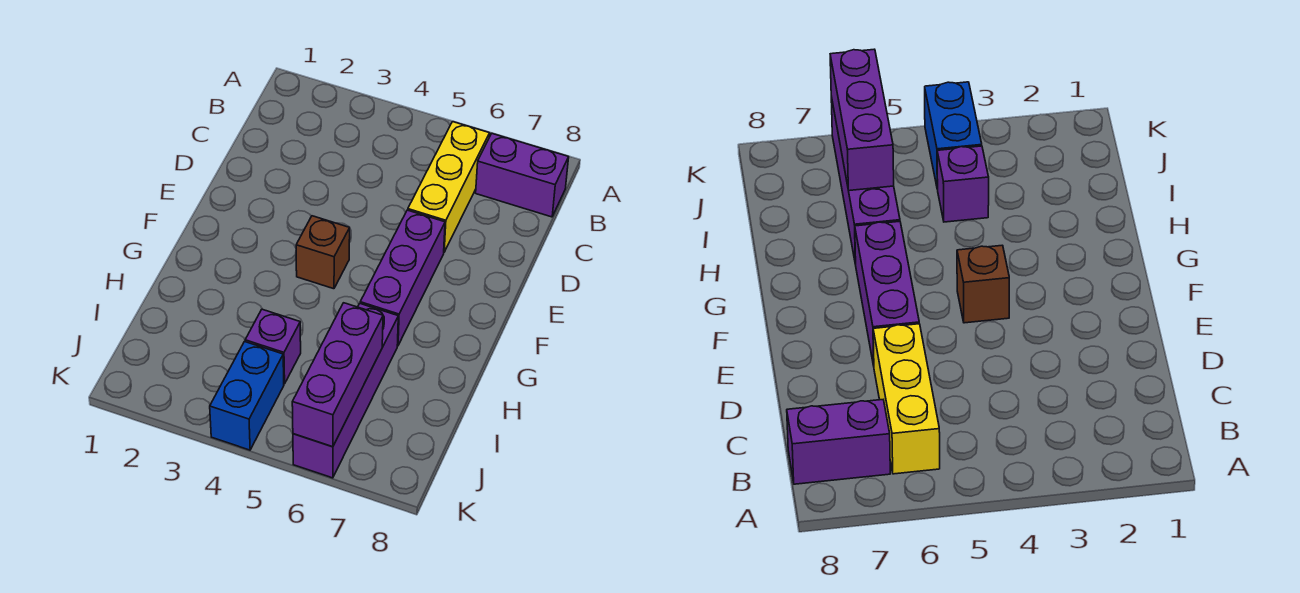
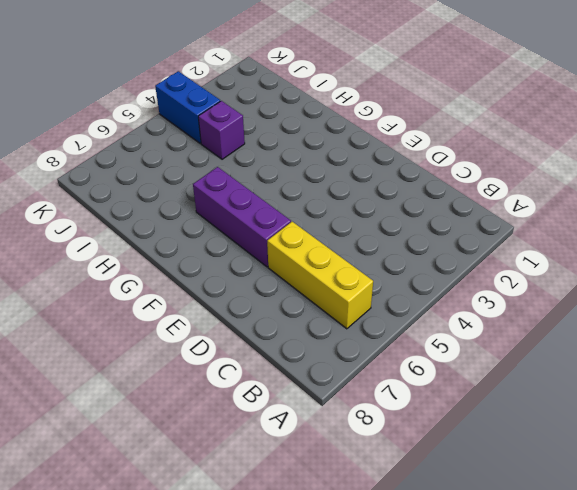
none -> purple 1x2 brick [476,134,569,217]
none -> brown 1x1 brick [296,216,350,289]

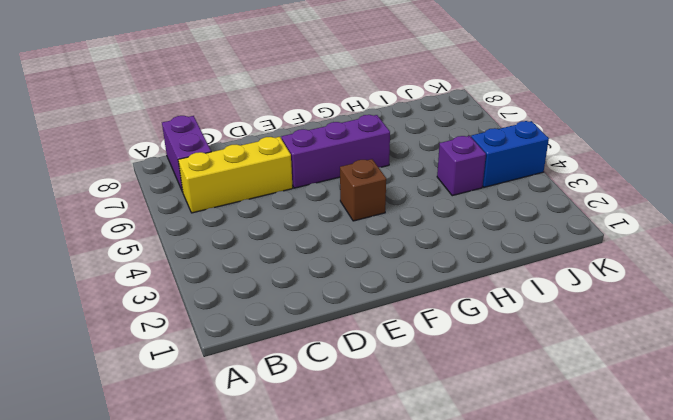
none -> purple 1x4 brick [293,304,398,478]
none -> purple 1x3 brick [292,303,383,447]

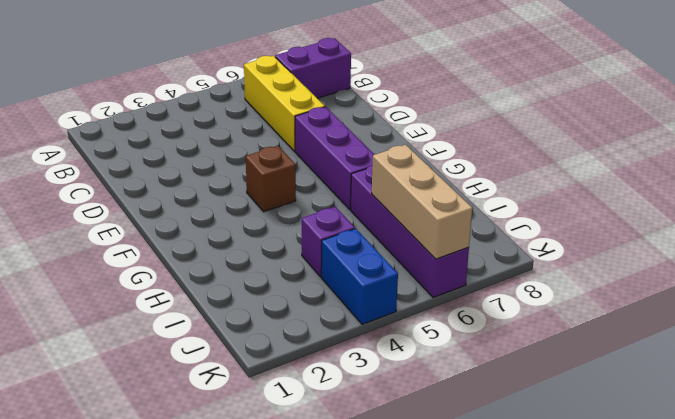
tan 1x3 brick [372,145,472,259] -> purple 1x3 brick [292,303,383,447]

